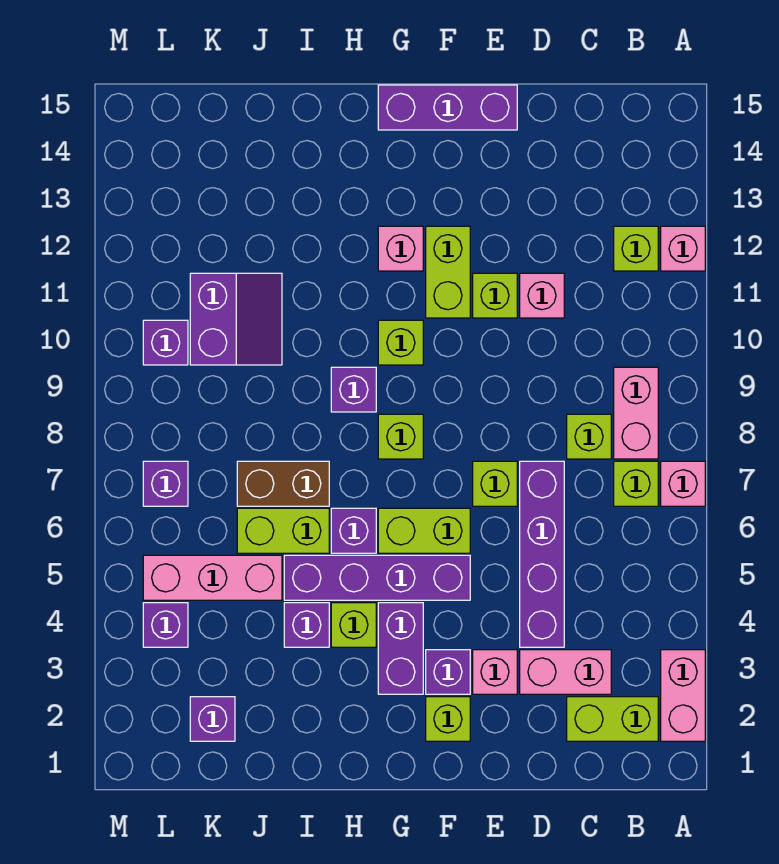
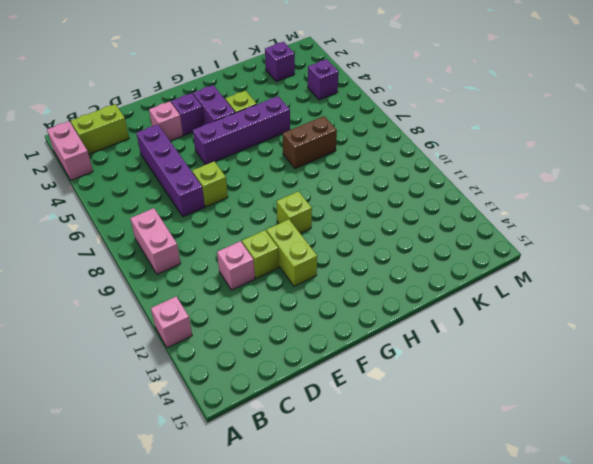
none -> pink 1x1 brick [661,461,705,506]
none -> lime 1x1 brick [614,461,658,506]
none -> lime 1x1 brick [614,226,658,271]
none -> pink 1x2 brick [520,650,611,694]

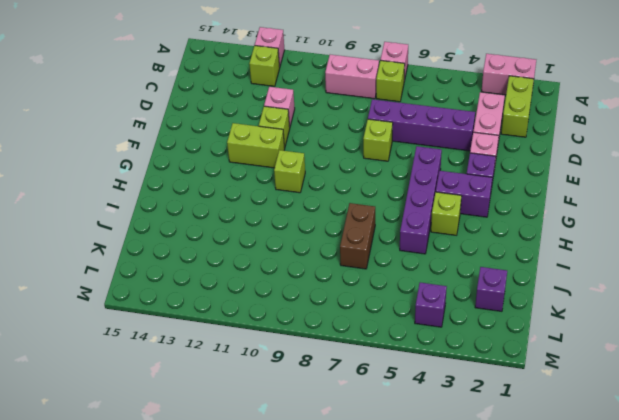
none -> lime 1x1 brick [567,414,611,459]
none -> purple 1x3 brick [378,85,517,130]
none -> lime 1x1 brick [426,697,470,741]
none -> lime 1x2 brick [378,508,470,553]

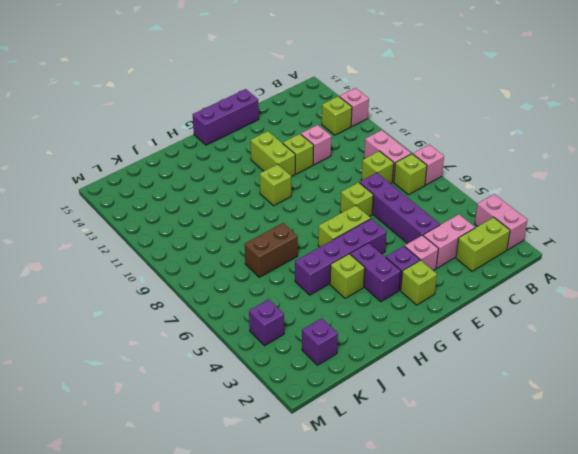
none -> lime 1x1 brick [378,414,423,459]
none -> pink 1x1 brick [378,226,423,271]
none -> purple 1x1 brick [331,508,376,553]
none -> purple 1x1 brick [331,367,376,412]

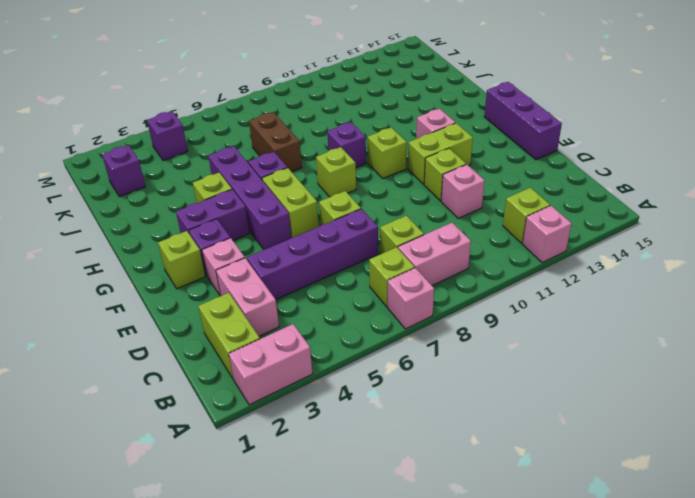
none -> purple 1x1 brick [284,603,329,647]
none -> lime 1x2 brick [237,508,329,553]
none -> pink 1x3 brick [143,555,282,600]
none -> purple 2x2 slope [190,273,282,365]

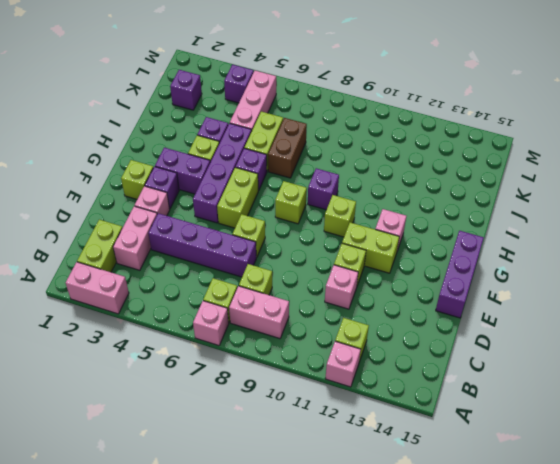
none -> purple 2x2 slope [190,273,282,365]
none -> purple 1x1 brick [143,461,188,506]
none -> purple 1x1 brick [143,320,188,365]

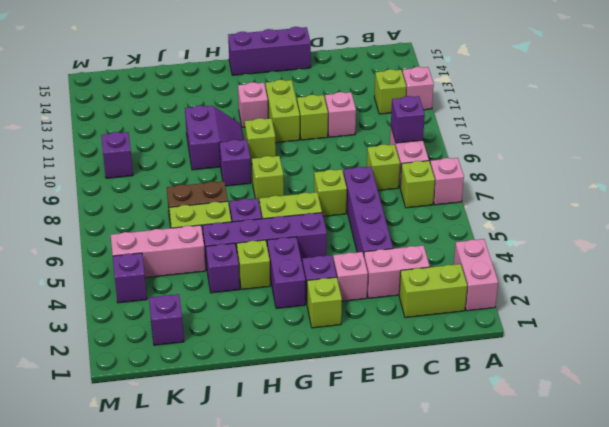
purple 1x1 brick [391,96,425,143] -> purple 1x1 brick moved to [143,461,188,506]
purple 2x2 slope [185,105,244,170] -> purple 2x2 slope moved to [190,273,282,365]

